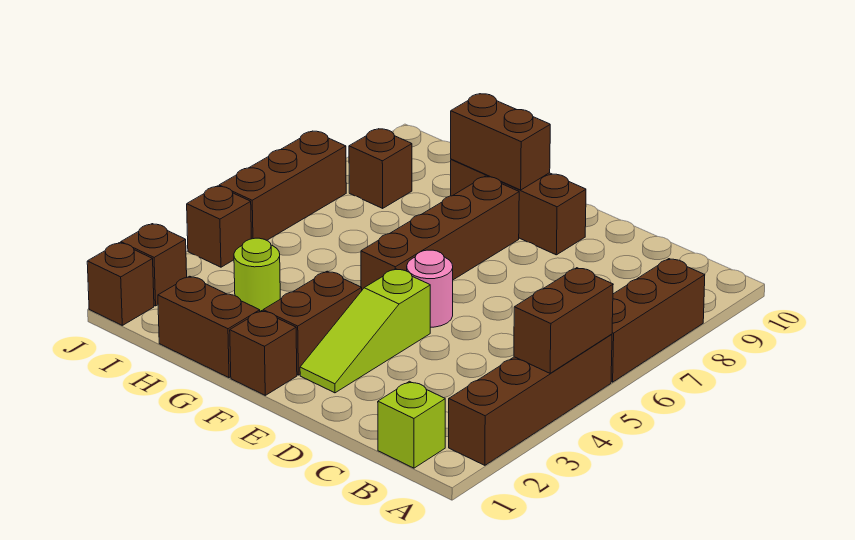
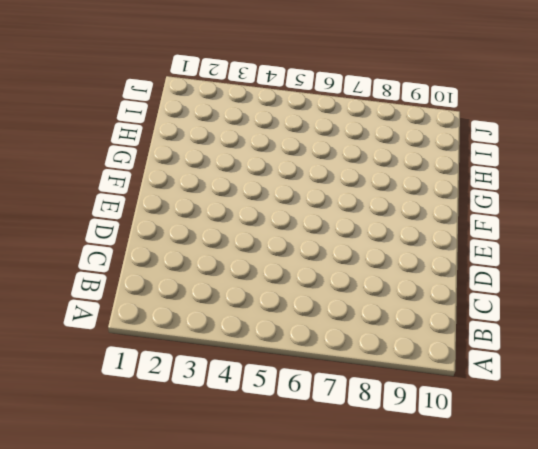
none -> brown 1x4 brick [449,334,612,465]
none -> brown 1x3 brick [611,259,705,382]
none -> lime 1x1 brick [378,381,445,468]

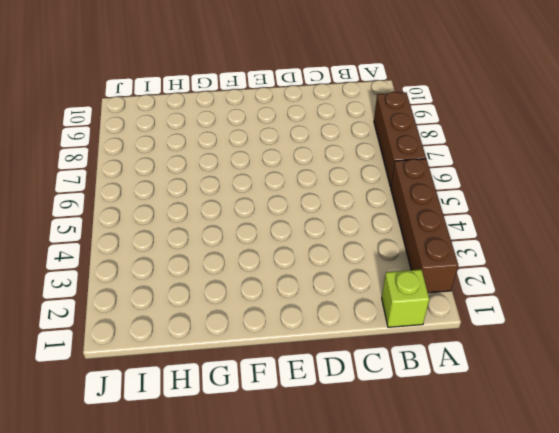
none -> lime 1x3 slope [300,269,430,393]
none -> pink 1x1 round brick [407,250,453,327]
none -> brown 1x3 brick [451,159,586,255]

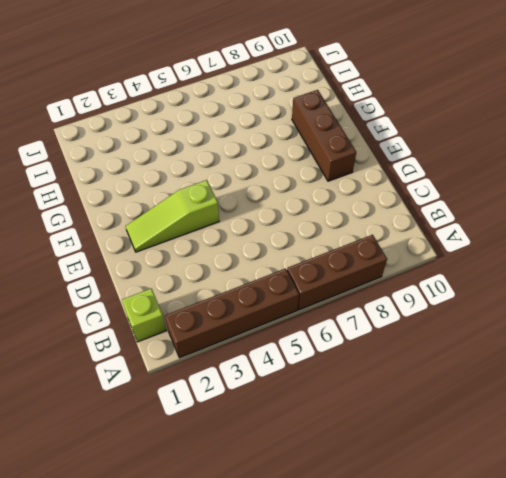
none -> pink 1x1 round brick [407,250,453,327]
none -> brown 1x1 brick [230,311,297,395]
none -> brown 1x2 brick [263,271,362,375]

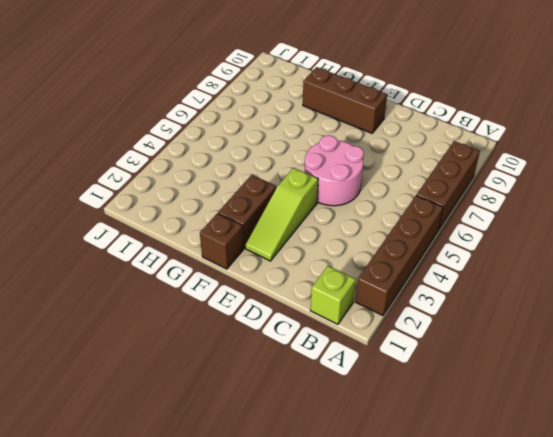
pink 2x2 round brick [304,135,364,206] -> pink 1x1 round brick [407,250,453,327]
none -> brown 1x4 brick [361,176,519,290]
none -> brown 1x2 brick [158,276,260,378]
none -> lime 1x1 round brick [234,238,280,311]

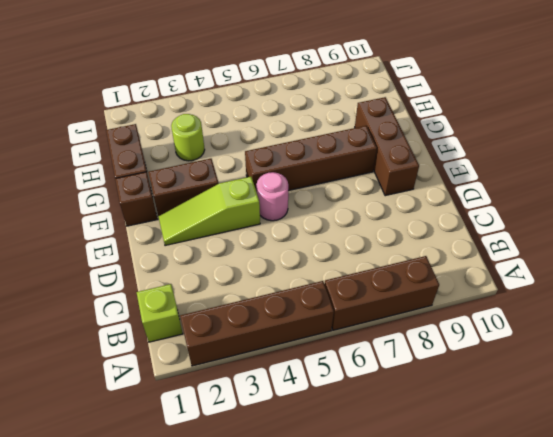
none -> brown 1x1 brick [349,129,412,208]
none -> brown 1x1 brick [87,243,154,325]
none -> brown 1x1 brick [121,224,187,306]

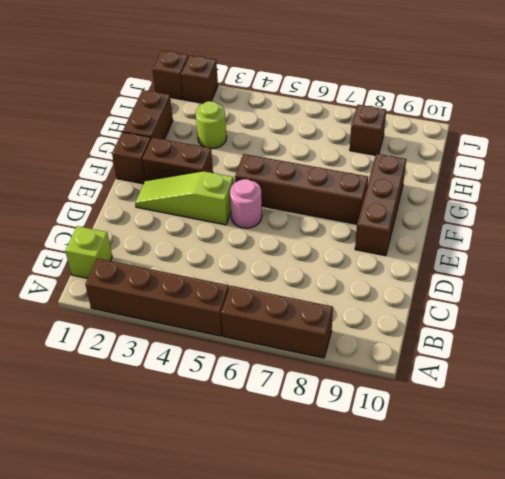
none -> brown 1x1 brick [187,186,251,267]
none -> brown 1x3 brick [219,131,346,240]
none -> brown 1x2 brick [514,268,613,373]

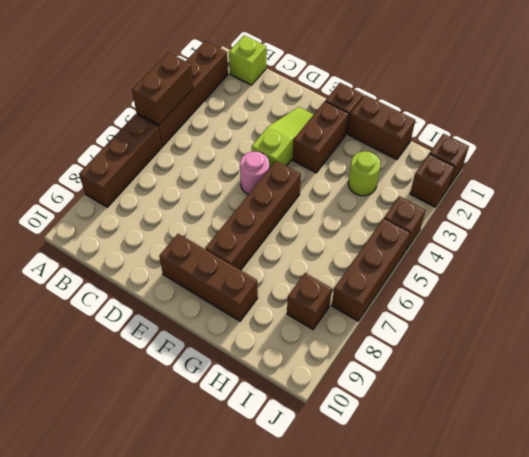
none -> brown 1x2 brick [451,94,550,190]

